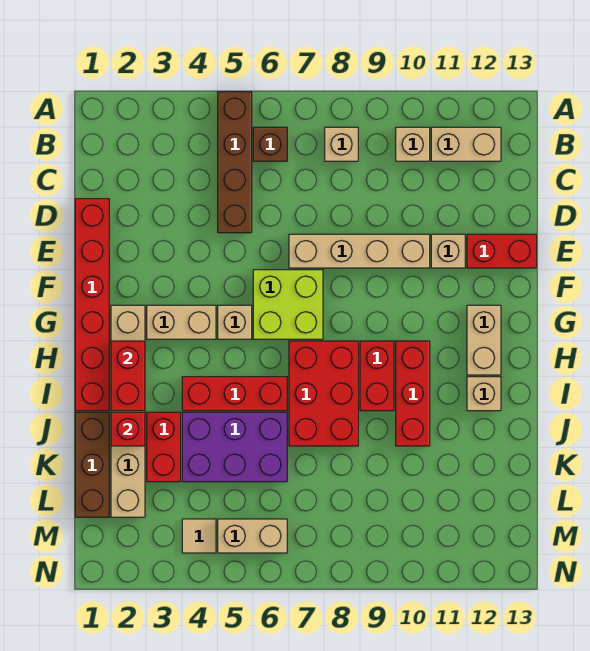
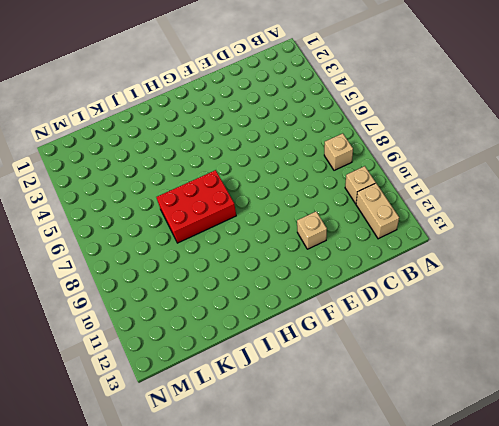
none -> brown 1x4 brick [218,92,252,233]
none -> brown 1x1 brick [253,127,287,161]
none -> red 1x6 brick [75,199,109,411]

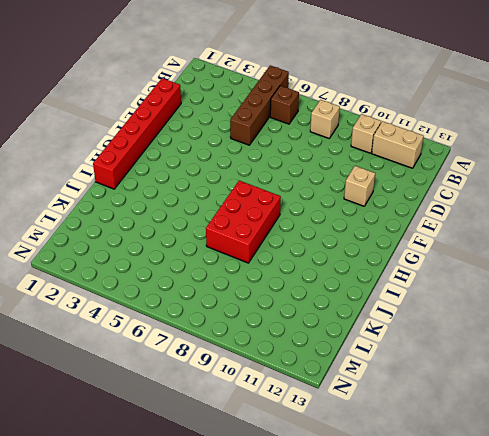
none -> tan 1x4 brick [289,234,430,268]
none -> red 1x2 brick [467,234,536,268]
none -> lime 2x2 brick [253,270,323,339]

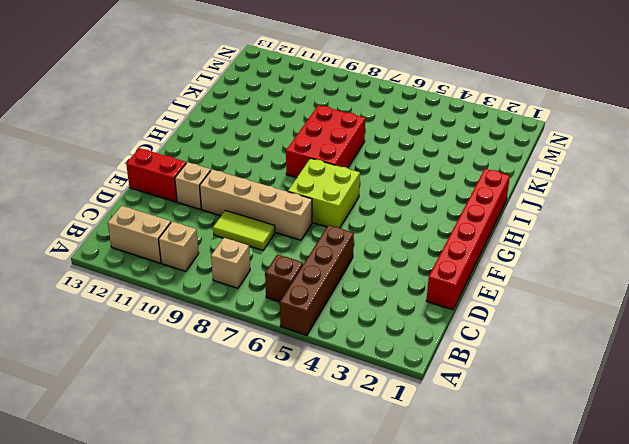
lime 1x2 tile [213,211,275,250] -> none
none -> tan 1x6 brick [111,305,145,517]
none -> tan 1x2 brick [147,305,216,339]
none -> tan 1x1 brick [218,305,252,339]

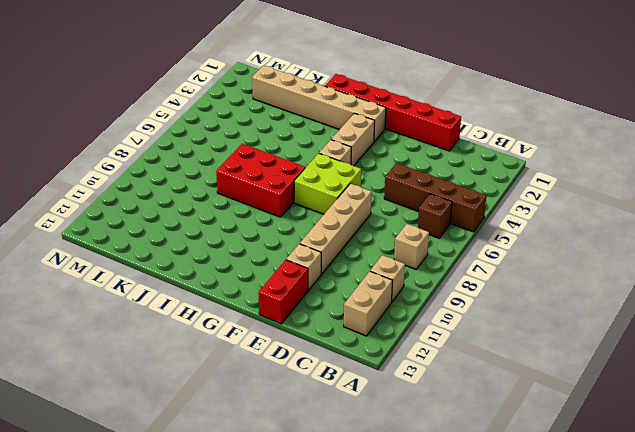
none -> tan 1x2 brick [467,305,501,375]
none -> red 1x2 brick [360,341,394,411]
none -> red 1x3 brick [396,341,430,446]

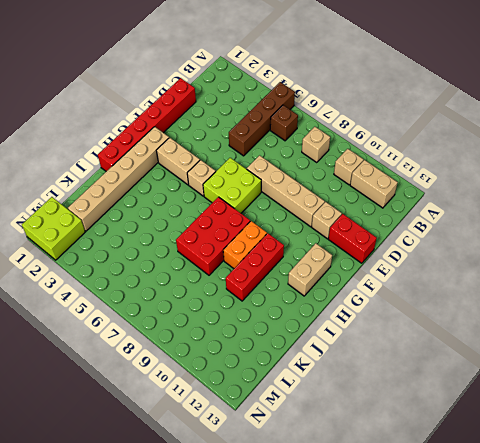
orange 1x2 brick [223,221,267,269] -> red 1x2 brick [360,341,394,411]
lime 2x2 brick [22,197,85,260] -> none
none -> red 1x3 brick [182,377,287,411]
none -> tan 1x1 brick [467,377,501,411]
none -> brown 1x3 brick [75,412,109,517]

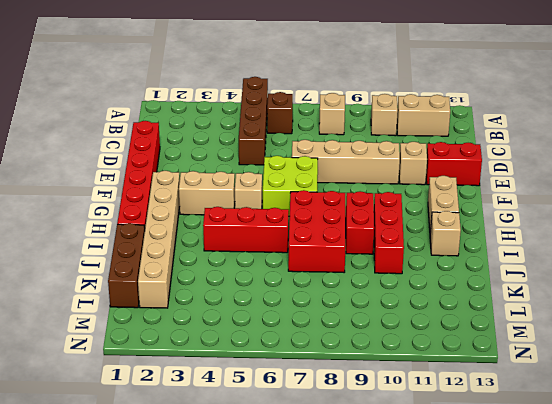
none -> red 1x2 brick [147,412,180,482]
none -> purple 2x3 brick [182,412,287,482]
none -> tan 1x1 tile [182,519,216,553]

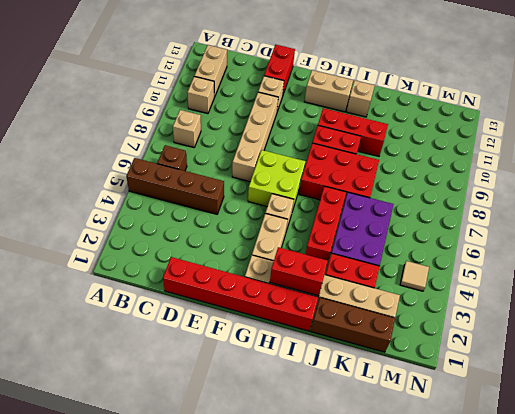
none -> tan 1x2 brick [218,519,287,553]
none -> red 1x1 brick [111,412,145,446]

